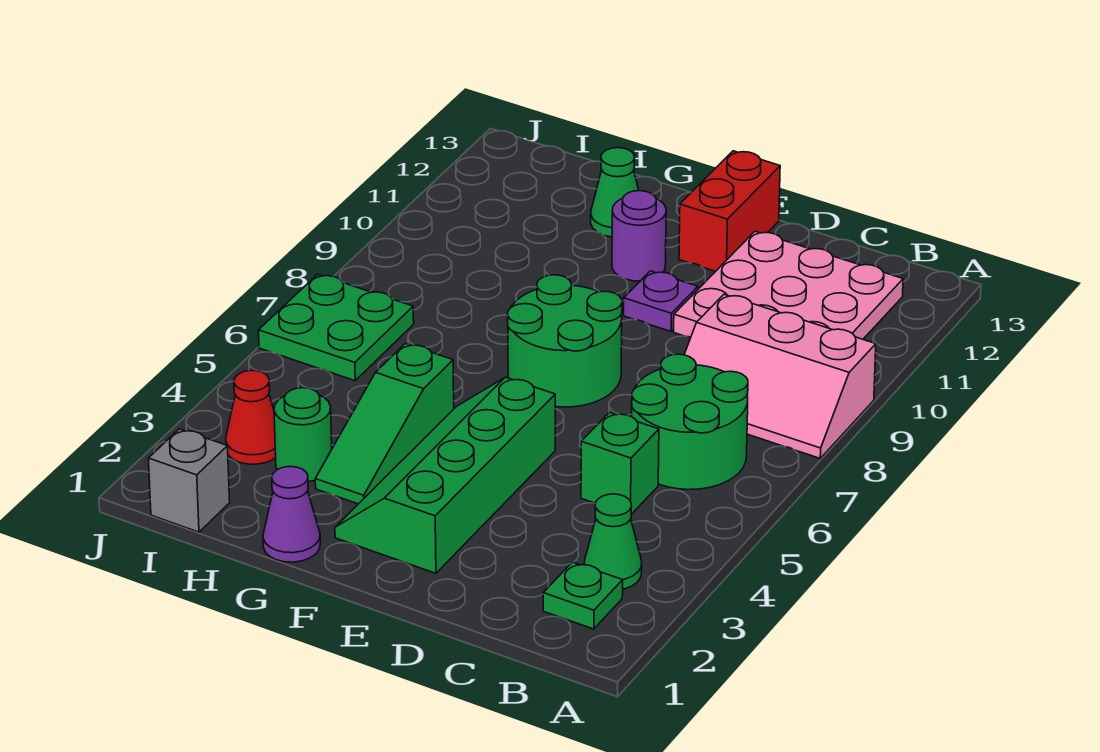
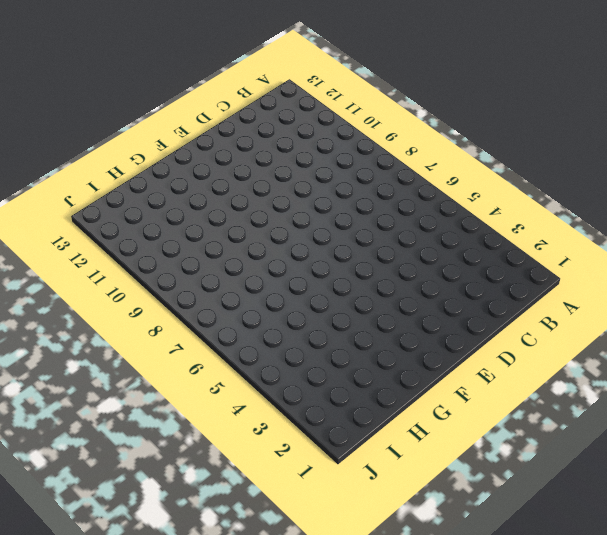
none -> pink 2x3 slope [684,294,876,458]
none -> green 1x1 plate [543,562,623,629]
none -> green 1x1 cone [584,494,642,589]

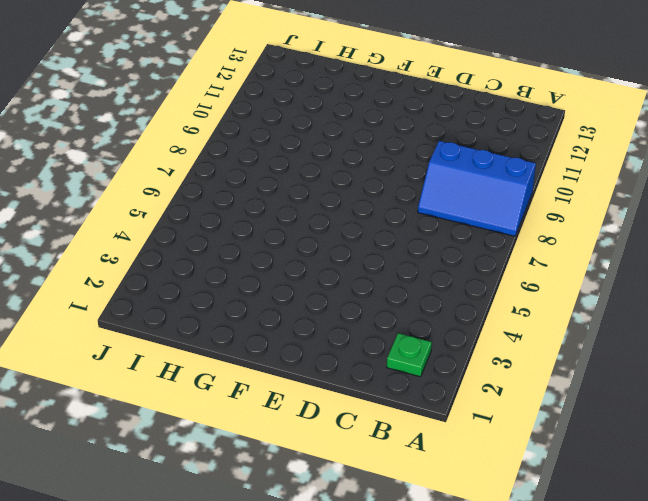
blue 2x3 slope [418,141,536,236] -> pink 2x3 slope [684,294,876,458]
none -> green 1x1 cone [584,494,642,589]
none -> green 2x2 round brick [632,354,748,490]
none -> pink 3x3 plate [674,231,903,339]

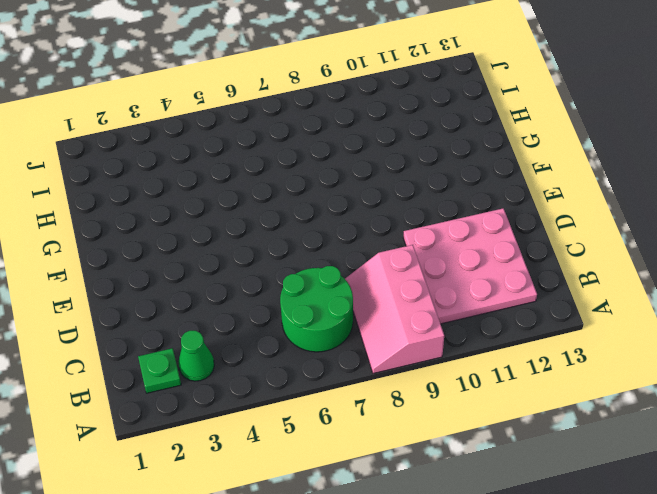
none -> green 1x1 brick [581,412,659,514]
none -> green 2x4 slope [335,377,555,573]
none -> green 2x2 round brick [508,275,622,407]

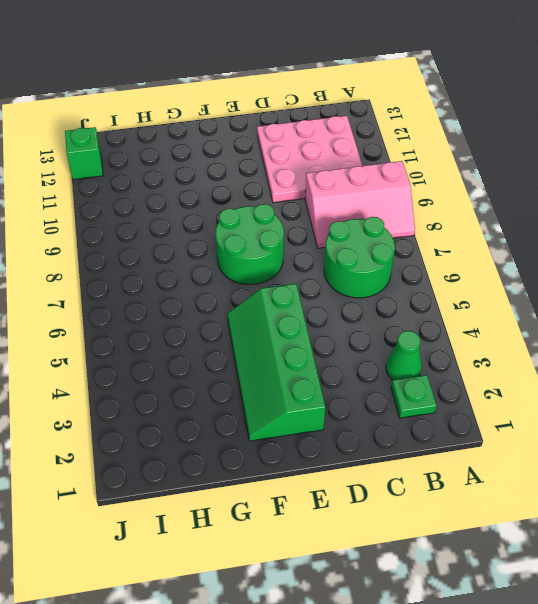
green 1x1 brick [65,127,103,180] -> green 1x1 brick moved to [581,412,659,514]
none -> purple 1x1 plate [624,271,698,331]
none -> red 1x2 brick [679,151,780,272]
none -> purple 1x1 round brick [612,191,666,281]

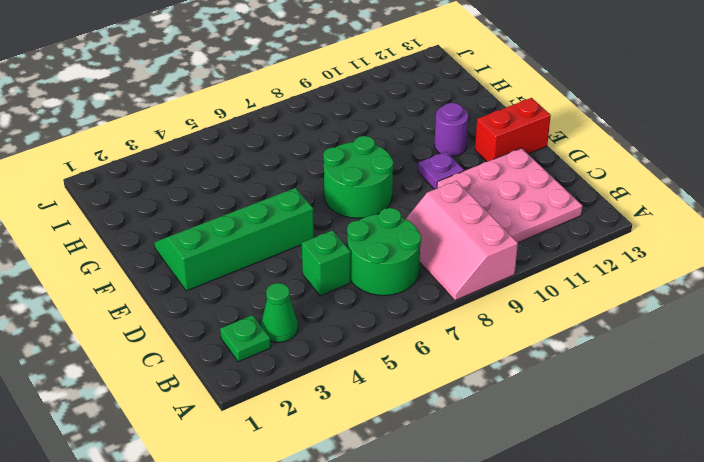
none -> purple 1x1 cone [263,467,320,562]
none -> green 1x3 slope [315,344,454,504]
none -> green 1x1 cone [591,148,639,237]

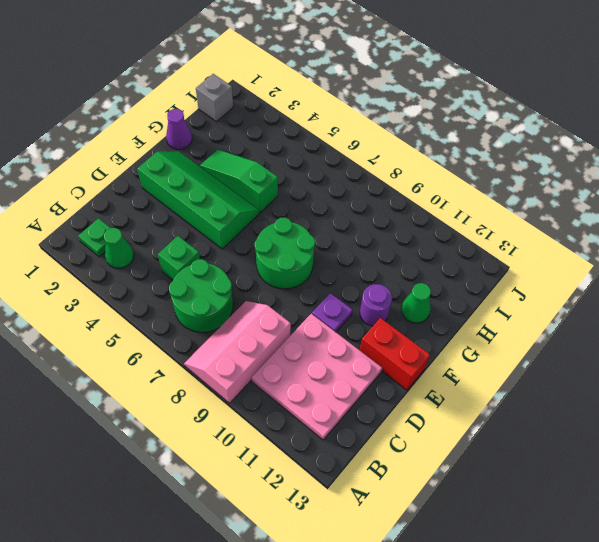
none -> green 1x1 round brick [274,388,332,482]
none -> red 1x1 cone [226,370,276,464]
none -> green 2x2 plate [259,274,414,381]

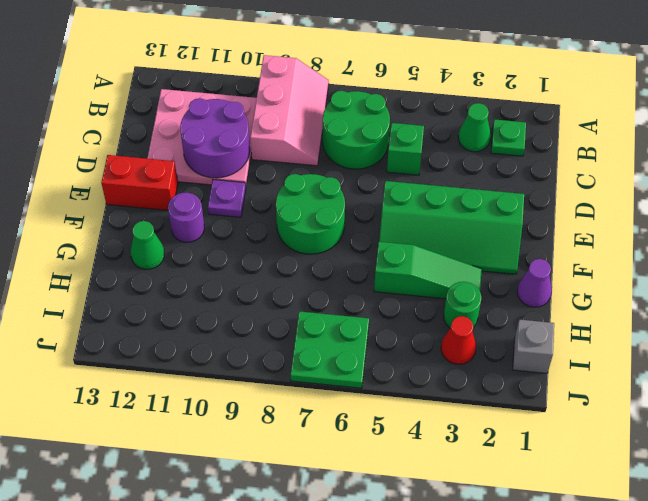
purple 2x2 round brick [180,98,250,178] -> none

